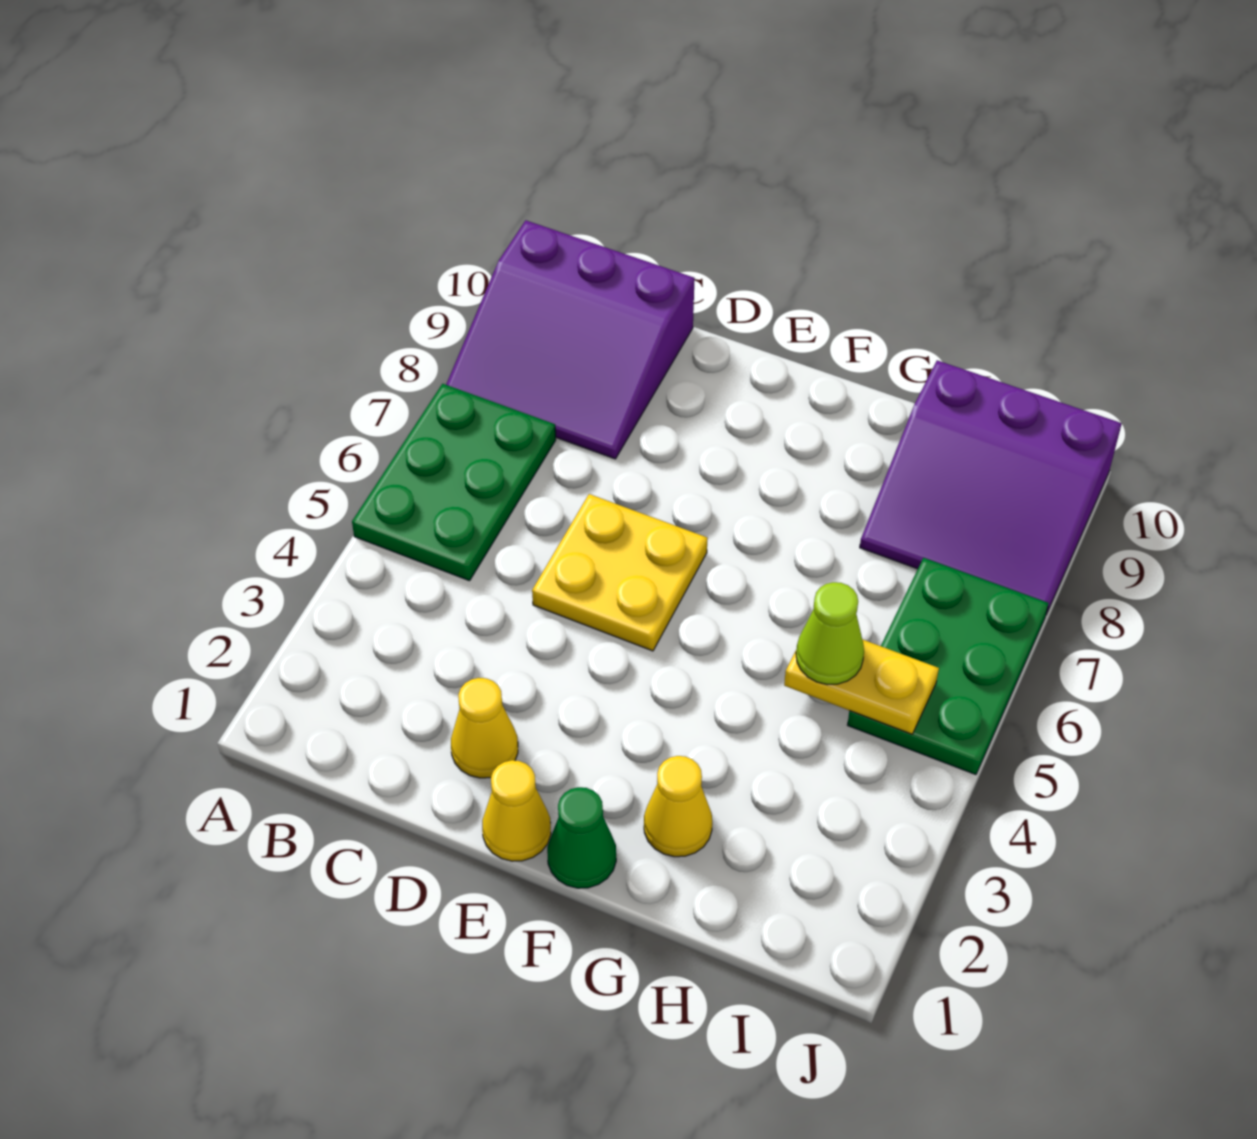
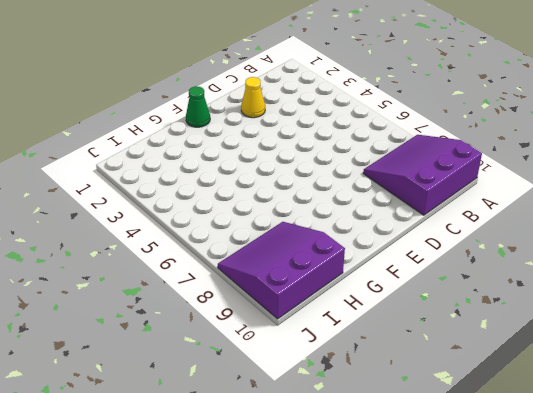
none -> green 2x3 plate [352,384,556,581]
none -> yellow 2x2 plate [532,494,708,651]

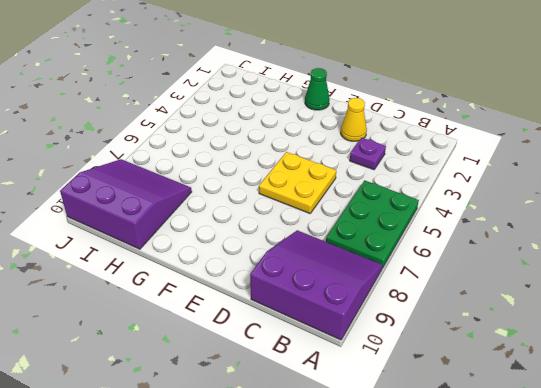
purple 1x1 plate [350,138,386,170] -> none
none -> yellow 1x1 cone [482,760,551,861]
none -> yellow 1x1 cone [644,756,712,857]

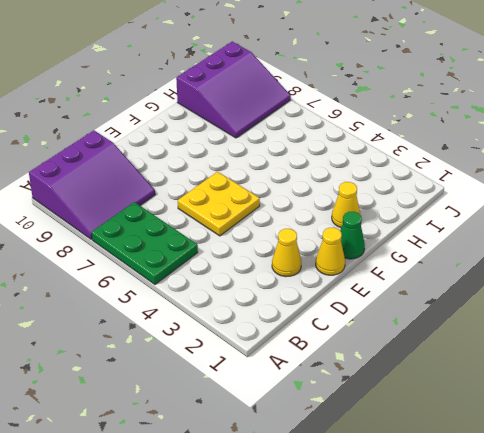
none -> green 2x3 plate [848,558,1049,775]
none -> yellow 1x2 plate [784,639,939,734]

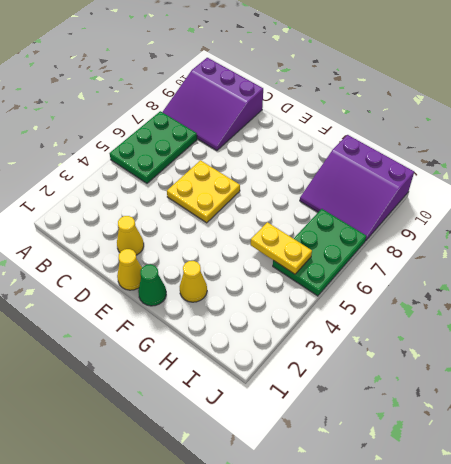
none -> lime 1x1 cone [796,582,864,685]

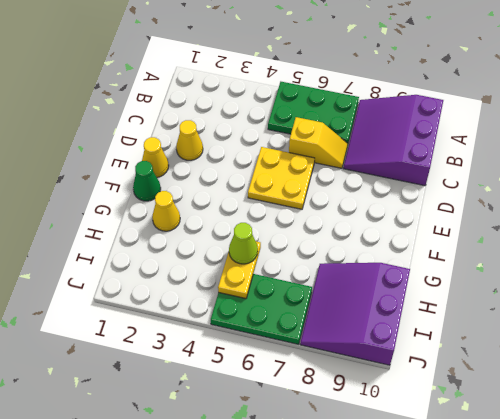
yellow 1x2 slope [289,117,348,168] -> none

